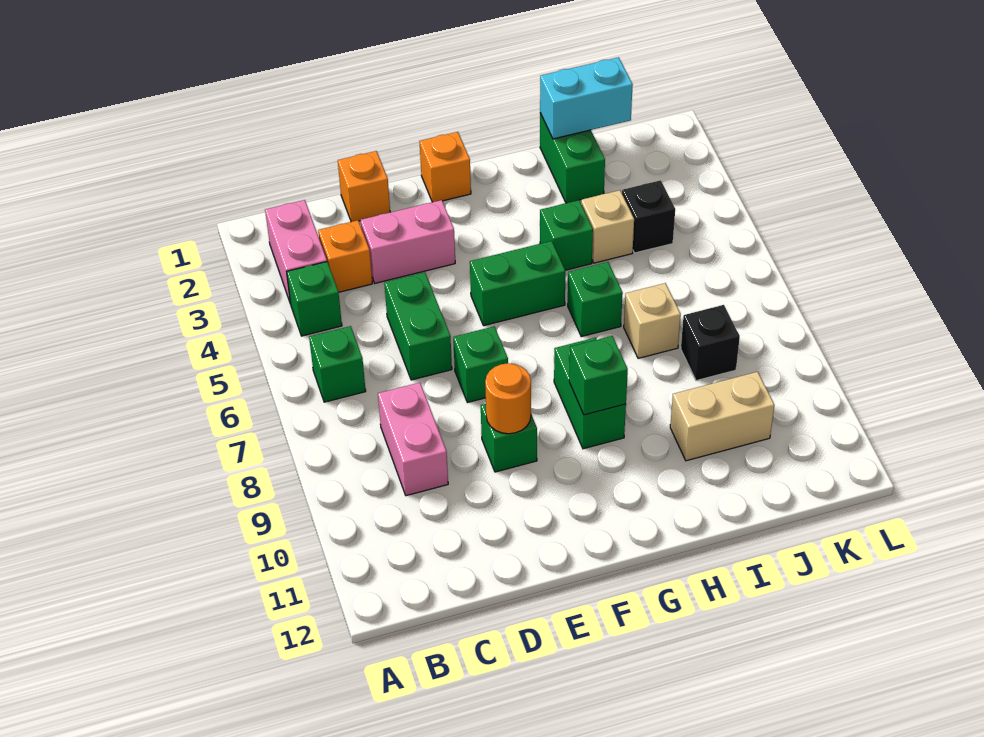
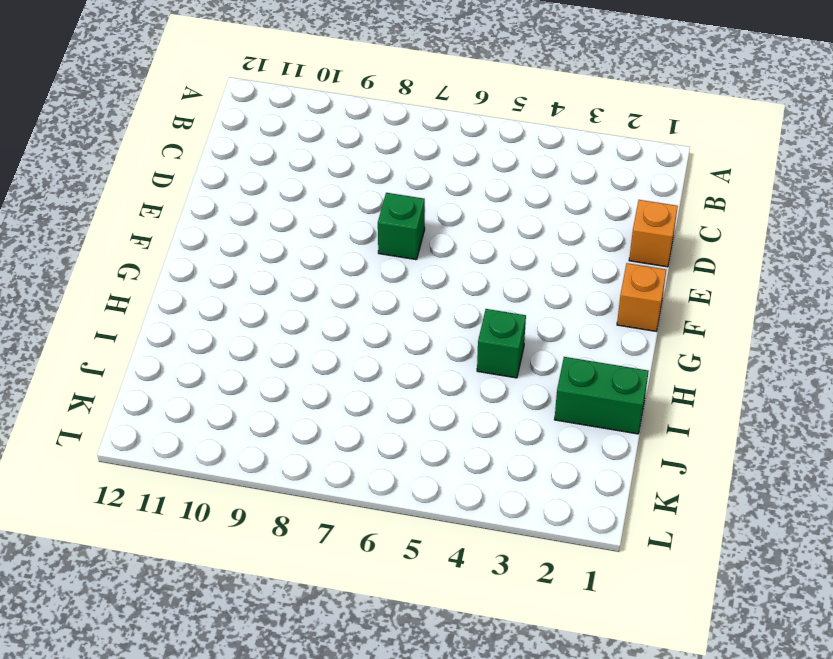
none -> pink 1x2 brick [265,200,327,304]
none -> green 1x1 brick [287,262,342,336]
none -> green 1x1 brick [309,326,366,402]

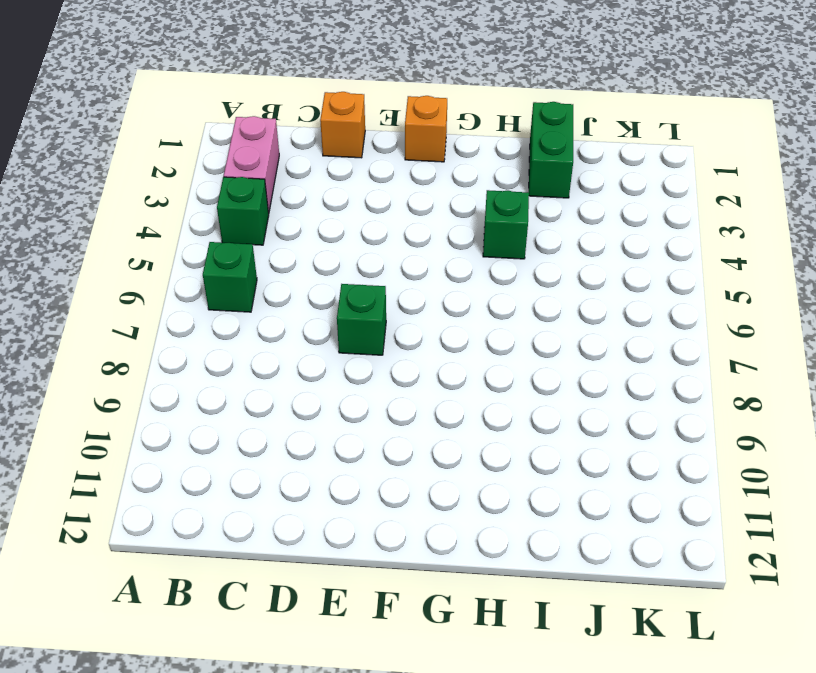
none -> orange 1x1 brick [318,220,372,292]
none -> pink 1x2 brick [378,383,448,496]
none -> pink 1x2 brick [360,200,455,283]

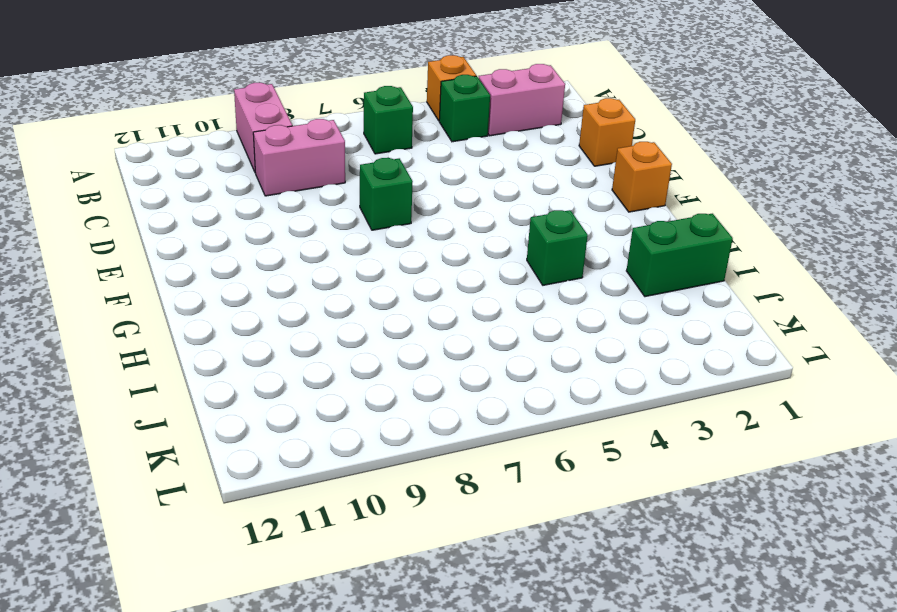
orange 1x1 brick [427,55,476,121] -> orange 1x1 brick moved to [318,220,372,292]
pink 1x2 brick [234,83,292,172] -> pink 1x2 brick moved to [360,200,455,283]
none -> green 1x2 brick [384,272,452,380]
none -> green 1x1 brick [481,404,537,472]
none -> green 1x2 brick [470,241,565,326]

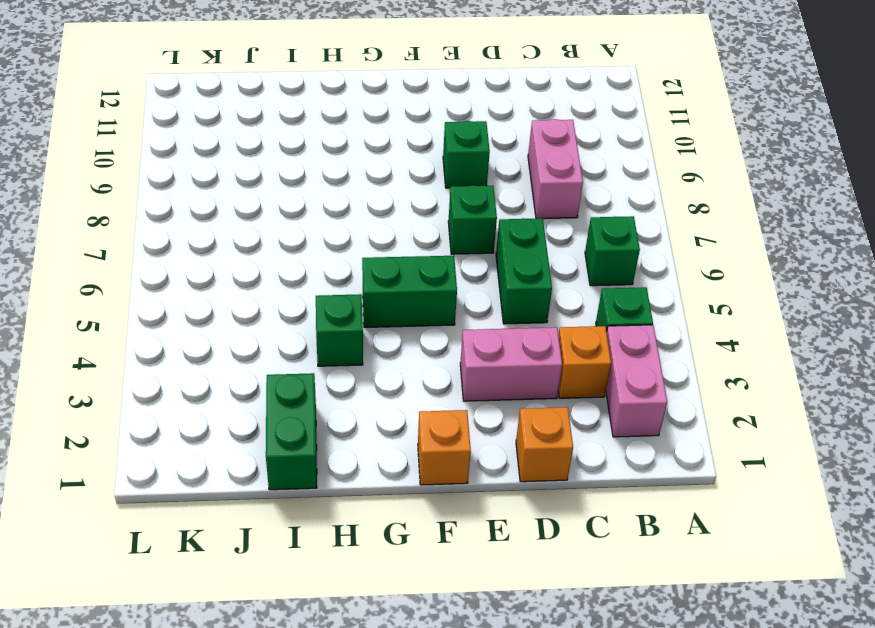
none -> green 1x2 brick [554,338,626,449]
none -> green 1x1 brick [568,262,623,337]
none -> tan 1x1 brick [581,190,634,263]

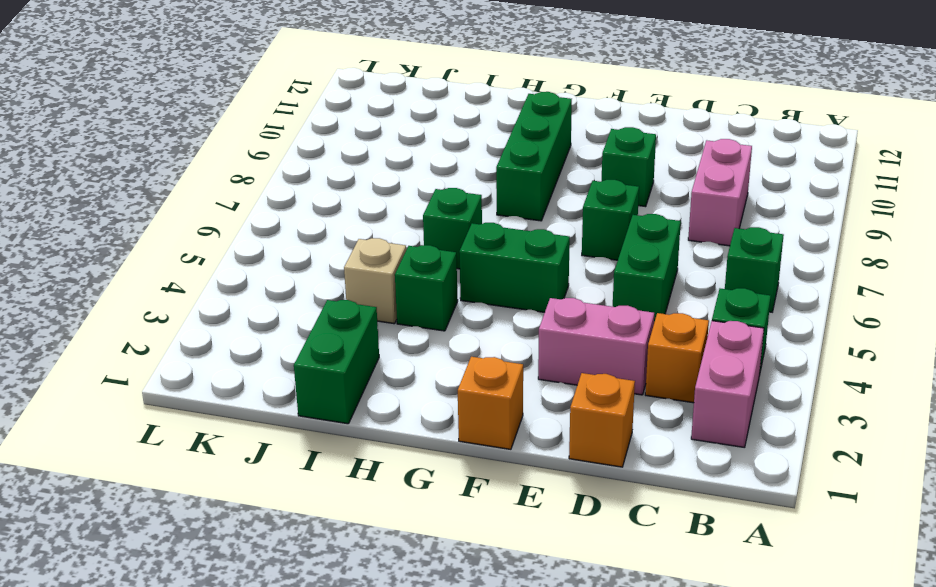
green 1x3 brick [496,92,572,221] -> green 1x2 brick [554,338,626,449]
none -> tan 1x1 brick [624,283,681,358]
none -> tan 1x2 brick [670,372,774,461]
none -> black 1x1 brick [622,180,675,253]

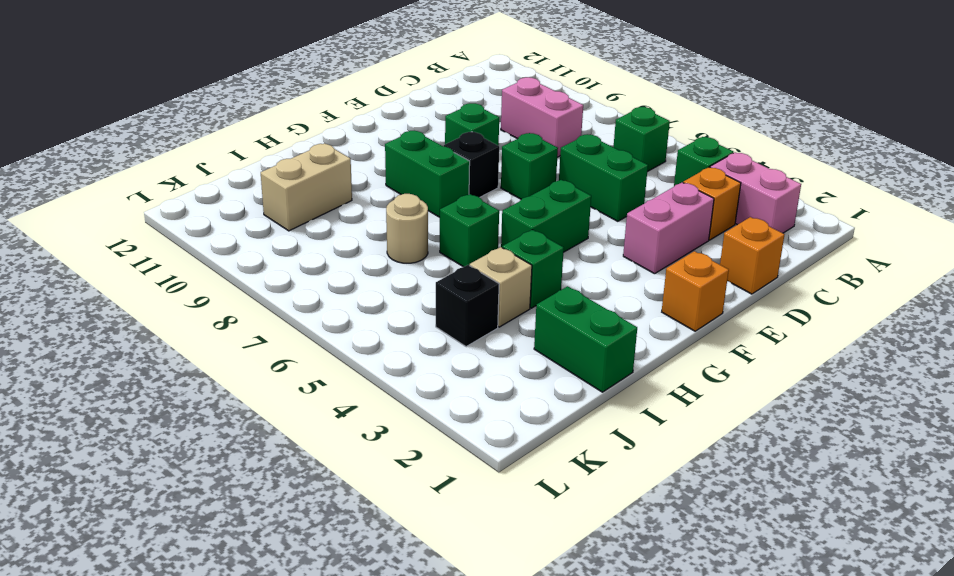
black 1x1 brick [444,132,499,197] -> black 1x1 brick moved to [681,305,740,381]
tan 1x1 round brick [386,194,428,263] -> tan 1x1 brick [624,283,681,358]
none -> orange 1x1 round brick [485,363,531,434]
none -> green 1x1 brick [569,336,628,415]
none -> cyan 1x2 brick [540,57,633,139]

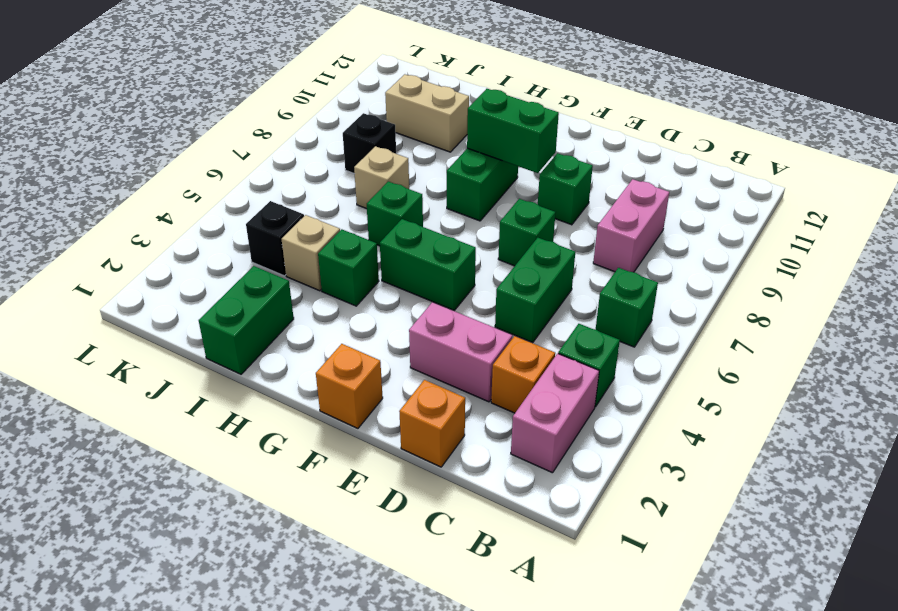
green 1x2 brick [467,89,559,173] -> green 1x1 brick [569,336,628,415]
none -> orange 1x1 round brick [485,363,531,434]
none -> cyan 1x2 brick [540,57,633,139]

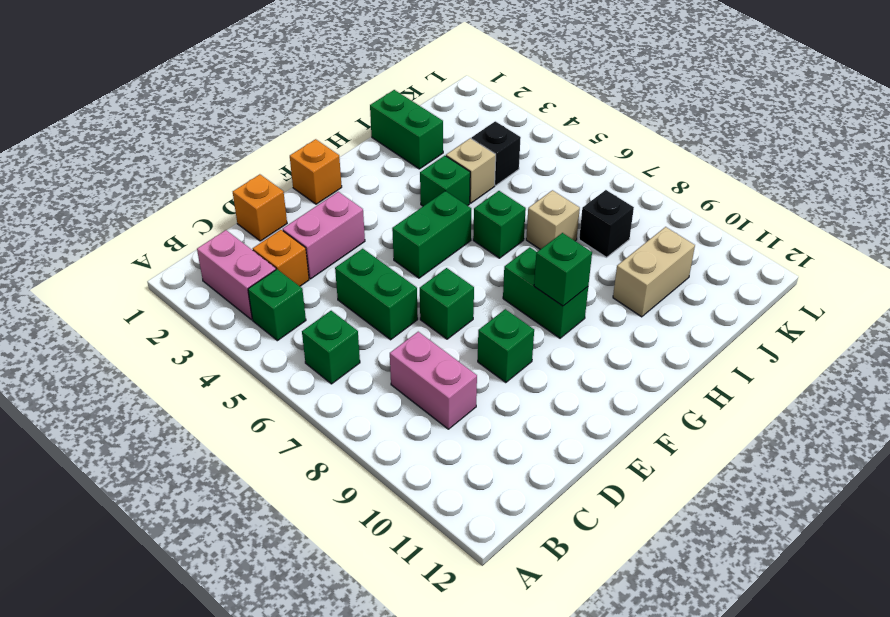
none -> orange 1x1 round brick [485,363,531,434]
none -> cyan 1x2 brick [540,57,633,139]

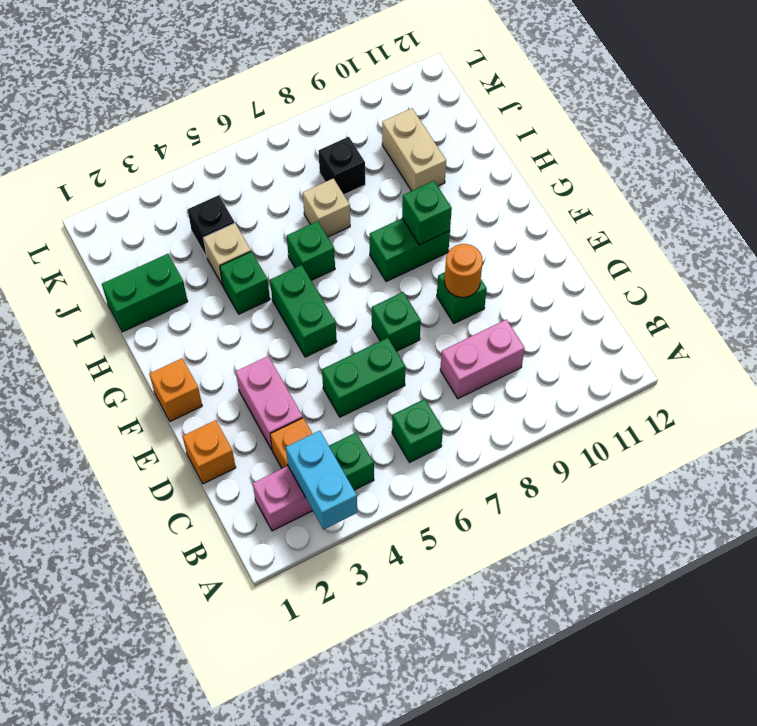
cyan 1x2 brick [286,431,357,530] -> cyan 1x2 brick moved to [540,57,633,139]

